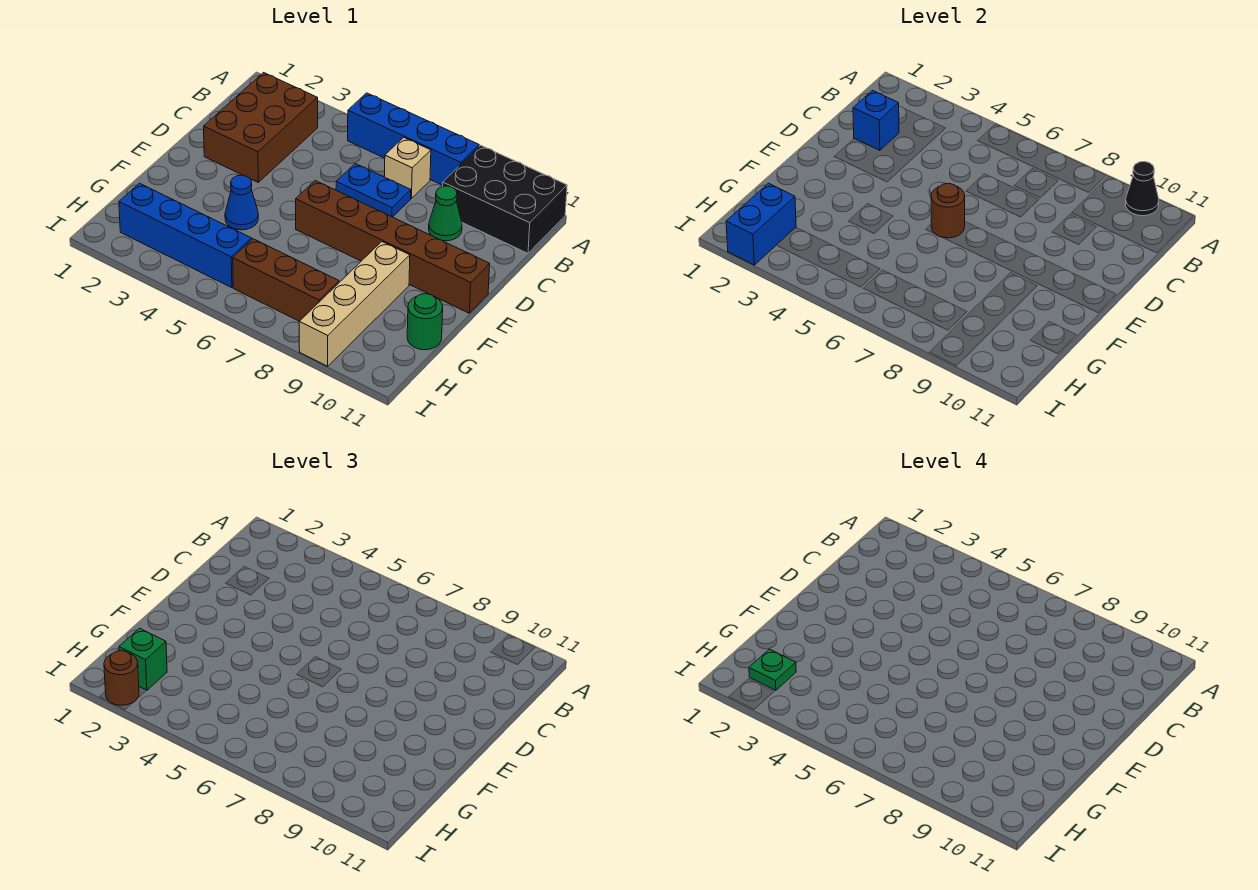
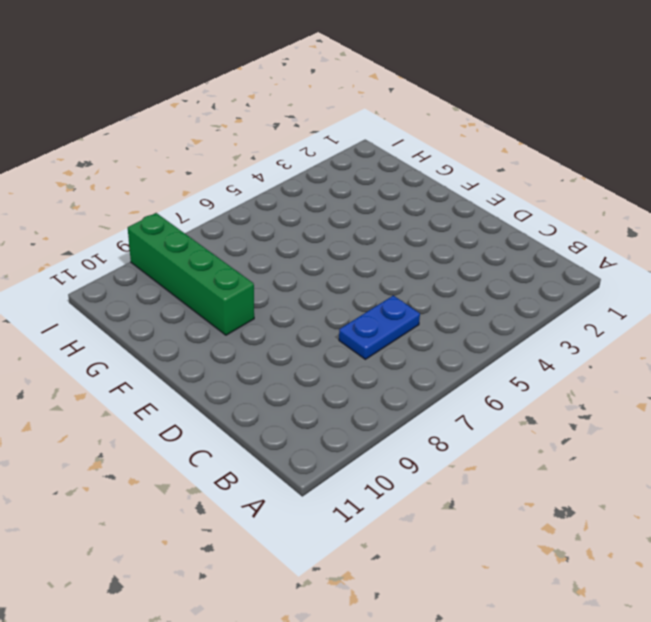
green 1x4 brick [128,213,254,335] -> tan 1x4 brick [299,242,410,366]
none -> blue 1x4 brick [348,93,479,185]
none -> black 2x3 brick [443,145,567,253]
none -> brown 2x3 brick [204,73,318,182]

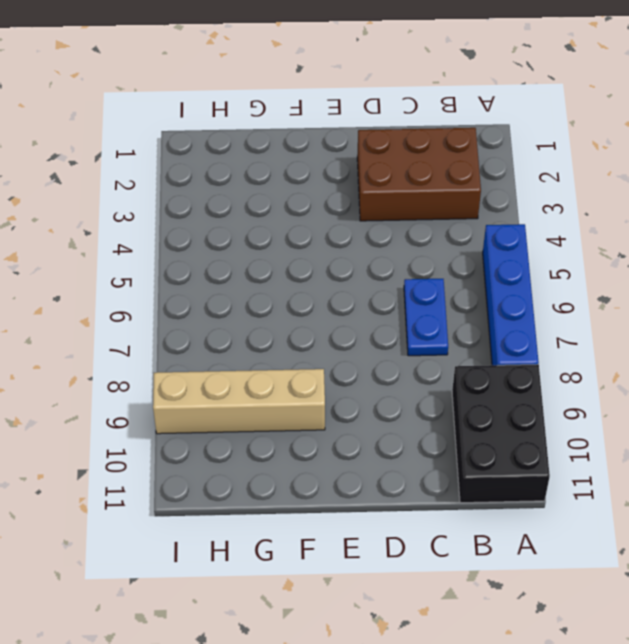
none -> tan 1x1 brick [385,137,431,199]
none -> green 1x1 cone [429,186,462,241]
none -> brown 1x6 brick [296,181,490,313]

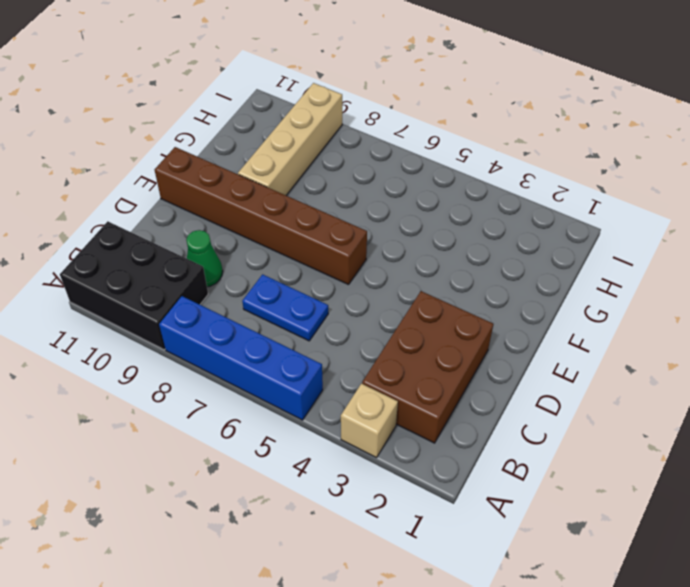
tan 1x1 brick [341,384,398,458] -> tan 1x1 brick moved to [385,137,431,199]
none -> blue 1x1 cone [225,175,258,230]
none -> green 1x1 round brick [407,294,443,350]
none -> blue 1x4 brick [119,183,252,288]

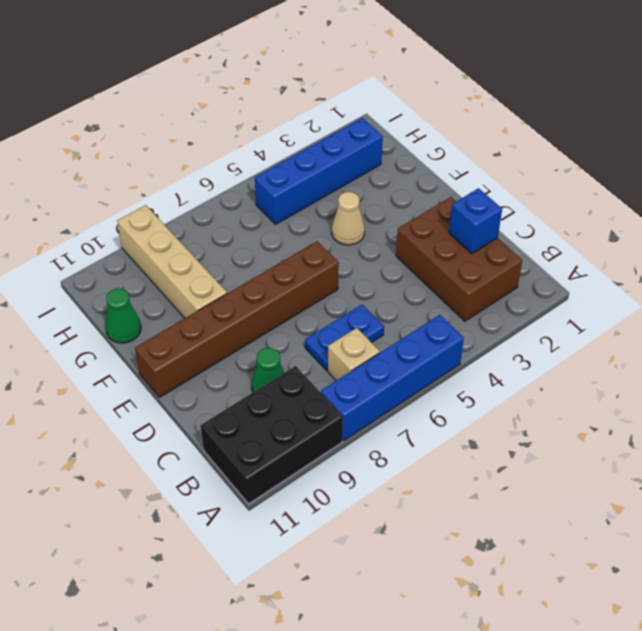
tan 1x1 cone [332,192,365,245] -> blue 1x1 cone [225,175,258,230]
green 1x1 cone [105,288,141,343] -> green 1x1 round brick [407,294,443,350]
none -> brown 1x3 brick [233,239,339,321]
none -> black 1x1 cone [1125,162,1159,216]
none -> brown 1x1 round brick [931,183,965,238]

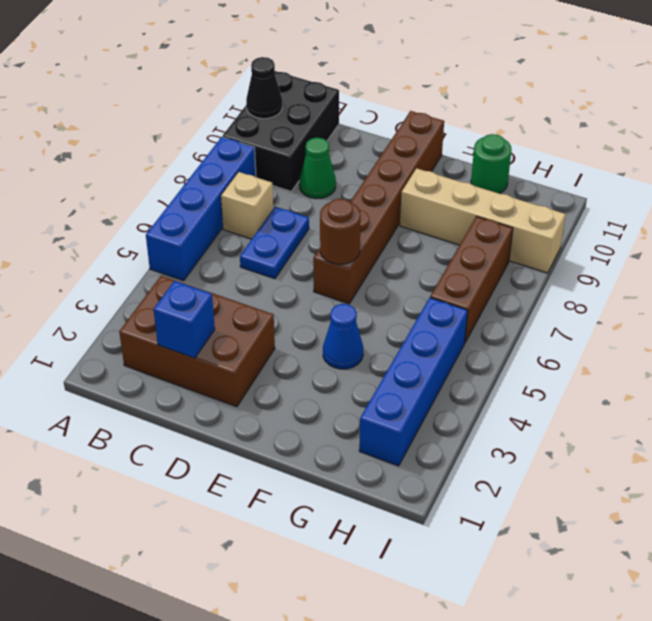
none -> blue 1x2 brick [726,183,796,265]
none -> green 1x1 brick [119,628,167,690]
none -> brown 1x1 round brick [104,651,139,705]

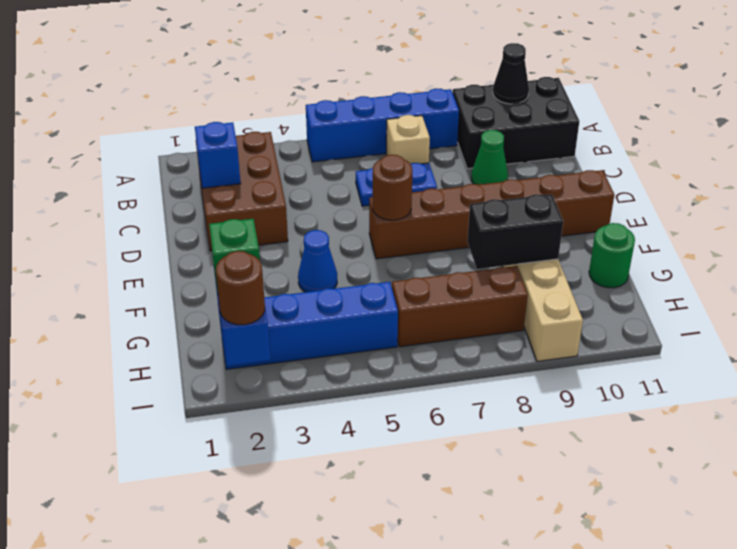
black 1x2 brick [467,194,563,269] -> none
none -> green 1x1 plate [749,649,796,690]

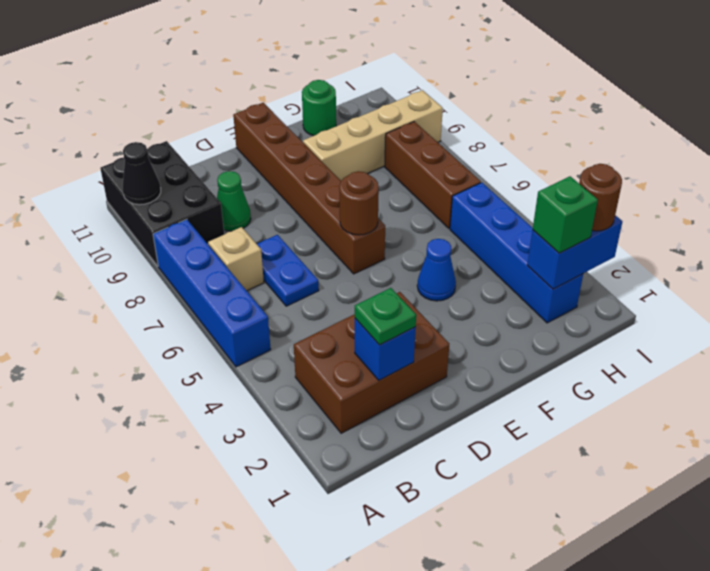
green 1x1 plate [355,288,416,345] -> green 1x1 plate moved to [749,649,796,690]

